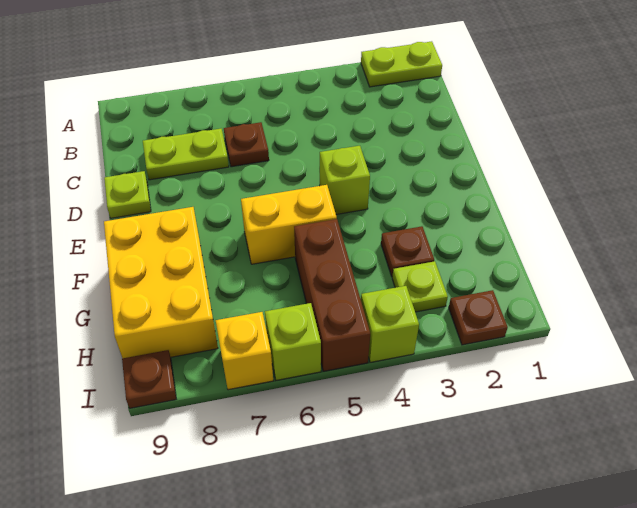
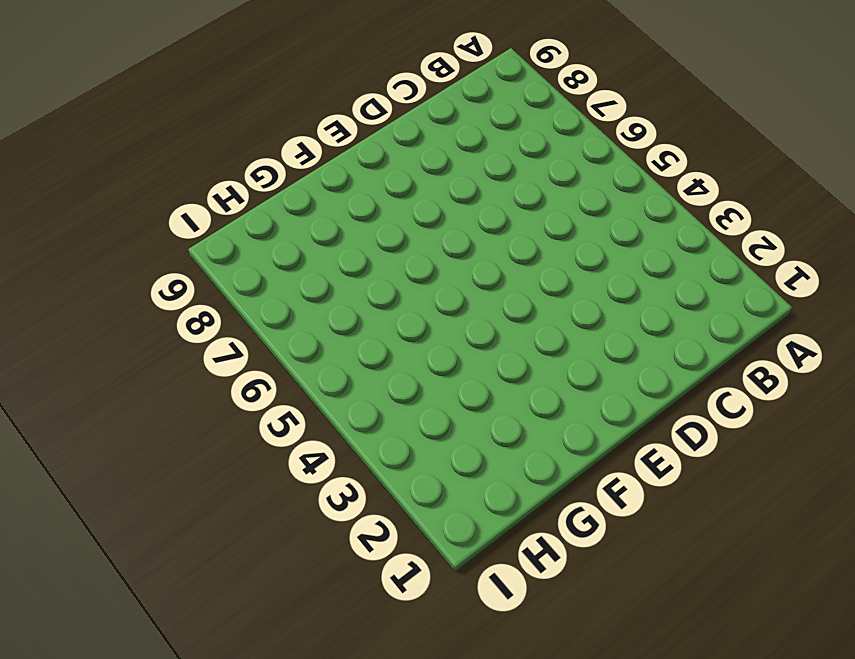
none -> lime 1x2 plate [361,41,442,87]
none -> brown 1x1 plate [224,122,269,167]
none -> lime 1x2 plate [143,129,229,180]

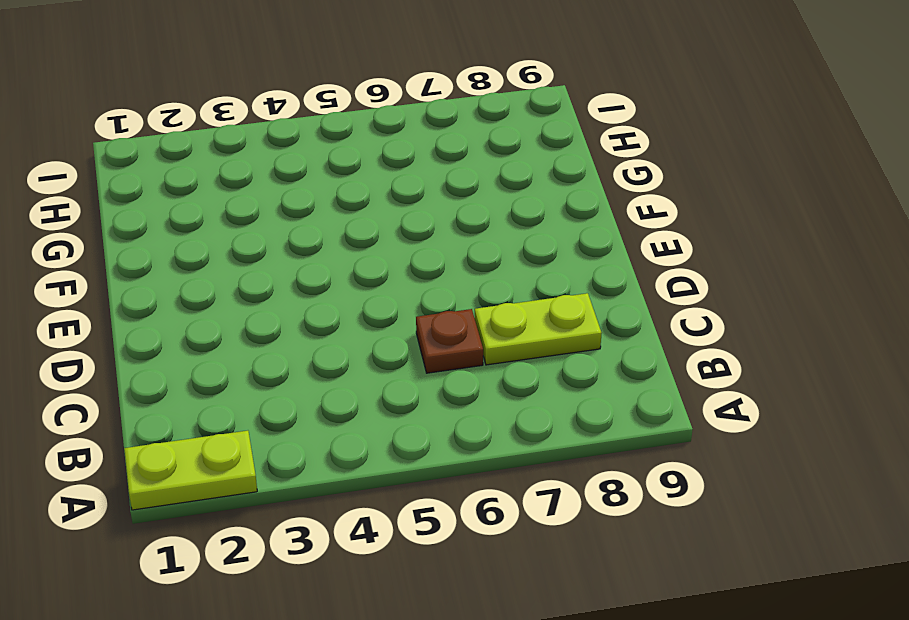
none -> lime 1x1 plate [104,171,151,218]
none -> lime 1x1 brick [320,146,370,214]
none -> yellow 1x2 brick [241,185,337,264]

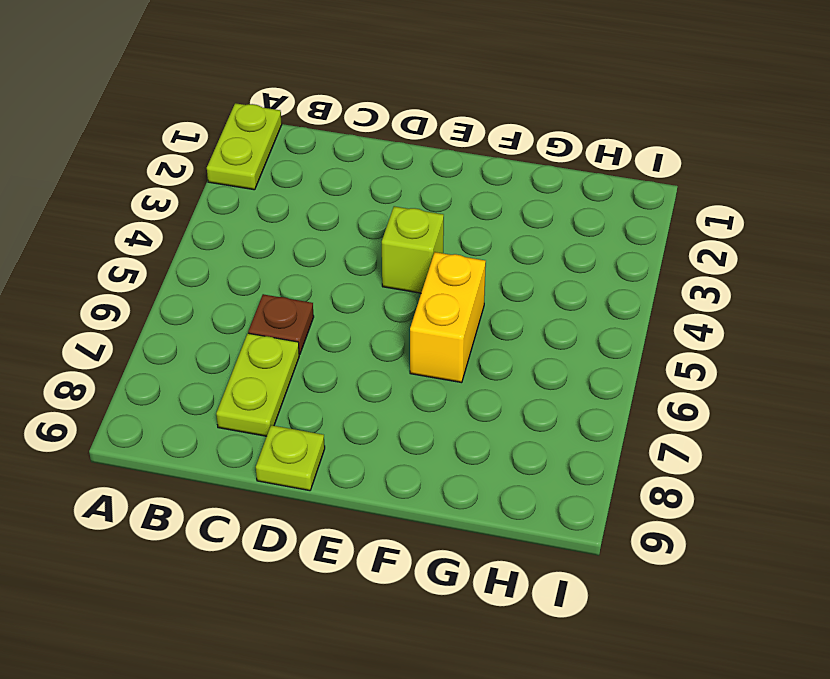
none -> yellow 2x3 brick [104,207,218,358]
none -> brown 1x1 plate [381,226,434,276]
none -> brown 1x3 brick [294,219,370,371]

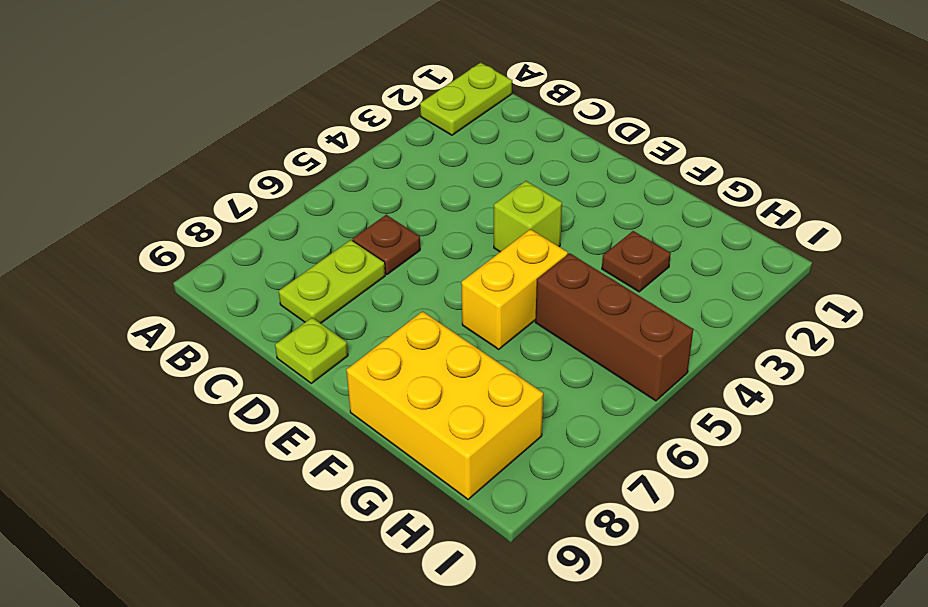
none -> lime 1x1 plate [392,261,448,312]
none -> brown 1x1 plate [449,290,508,345]
none -> lime 1x1 brick [361,286,419,362]

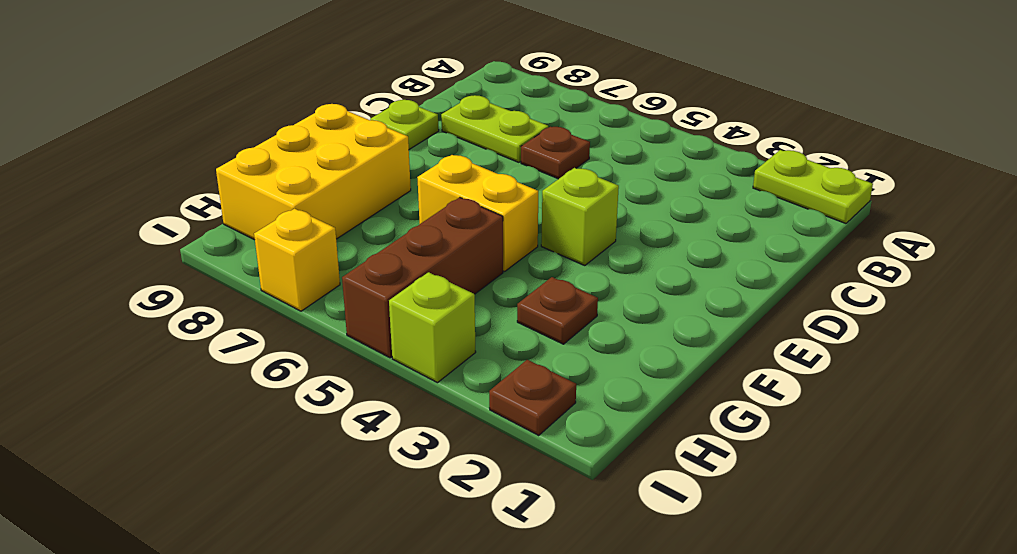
none -> lime 1x1 plate [392,261,448,312]
none -> lime 1x1 brick [265,303,321,380]
none -> brown 1x1 plate [122,350,176,408]

